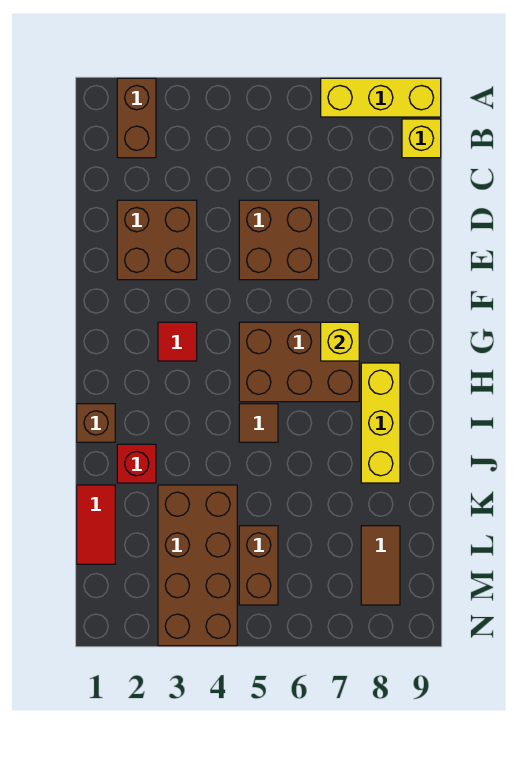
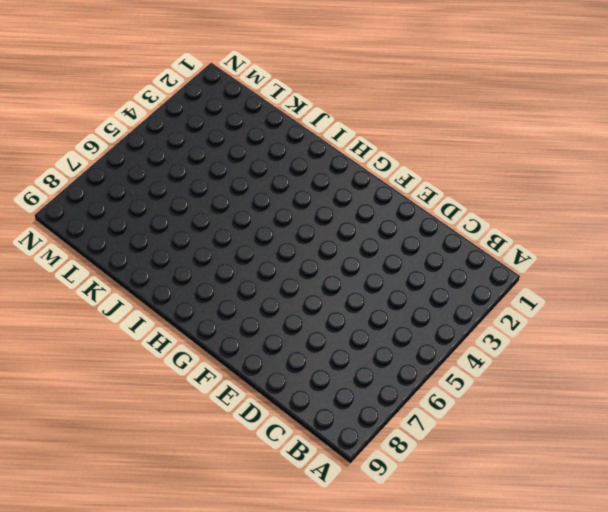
none -> brown 1x2 brick [117,78,156,158]
none -> yellow 1x3 brick [321,78,441,117]
none -> yellow 1x1 brick [402,119,441,158]

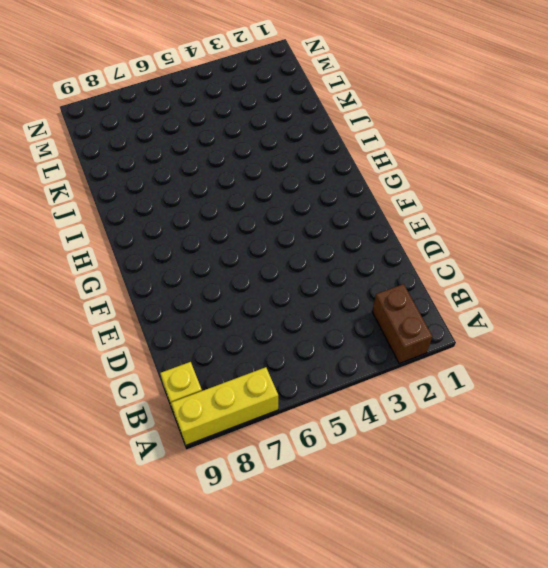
none -> brown 2x2 brick [117,200,197,280]
none -> brown 2x2 brick [239,200,319,280]
none -> red 1x1 tile [158,322,197,361]

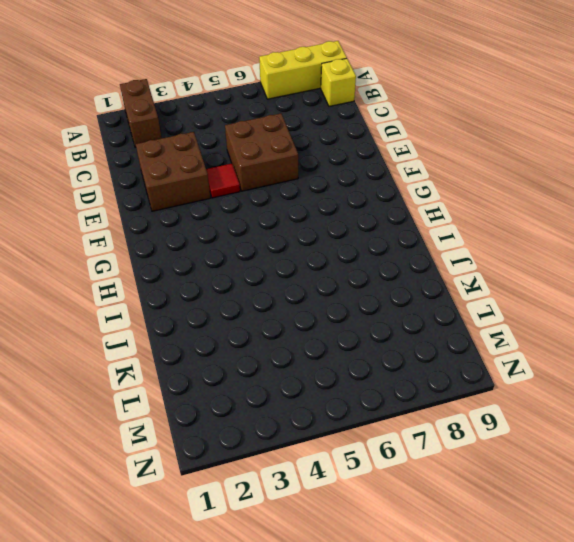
red 1x1 tile [206,164,240,198] -> red 1x1 tile moved to [158,322,197,361]
none -> brown 2x3 brick [239,322,359,402]
none -> yellow 1x3 brick [361,363,400,483]
none -> brown 1x1 brick [77,404,115,442]

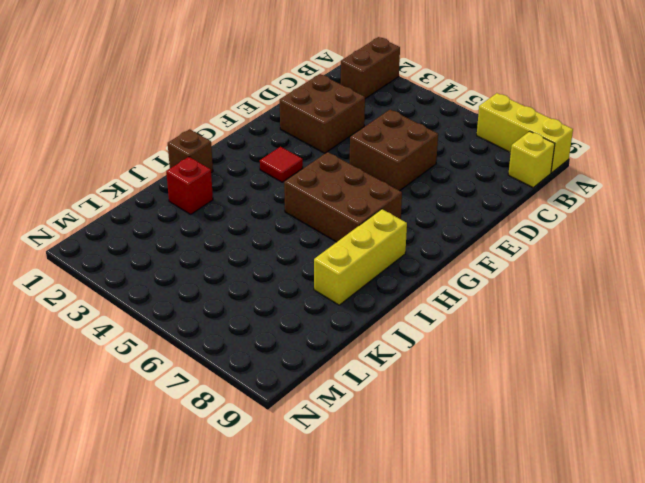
none -> brown 1x1 tile [239,404,278,442]
none -> red 1x2 tile [77,485,115,564]
none -> brown 2x4 brick [158,485,237,646]

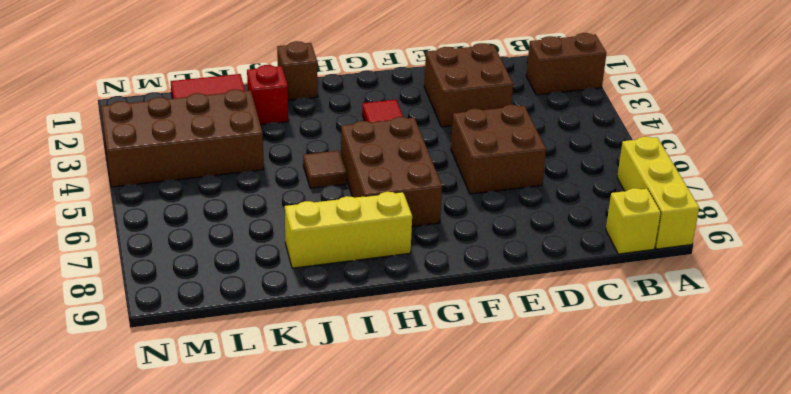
none -> brown 1x2 brick [239,526,278,605]
none -> brown 1x2 tile [361,526,400,605]
none -> yellow 1x1 brick [321,322,359,361]

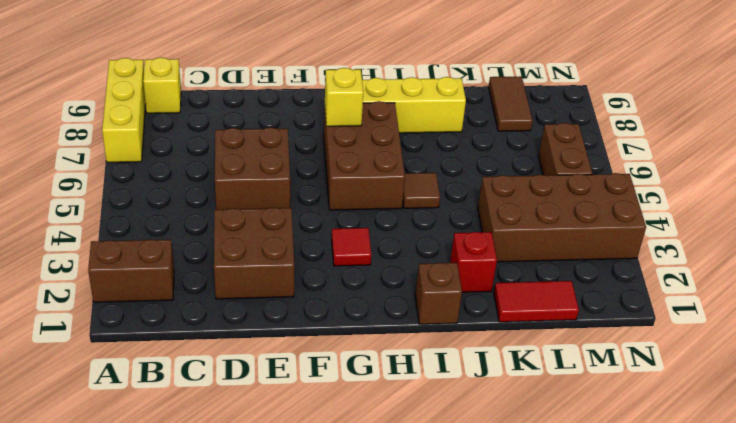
brown 1x2 tile [489,76,533,131] -> brown 1x2 tile turned to [361,526,400,605]
brown 1x2 brick [539,123,592,175] -> brown 1x2 brick turned to [239,526,278,605]

